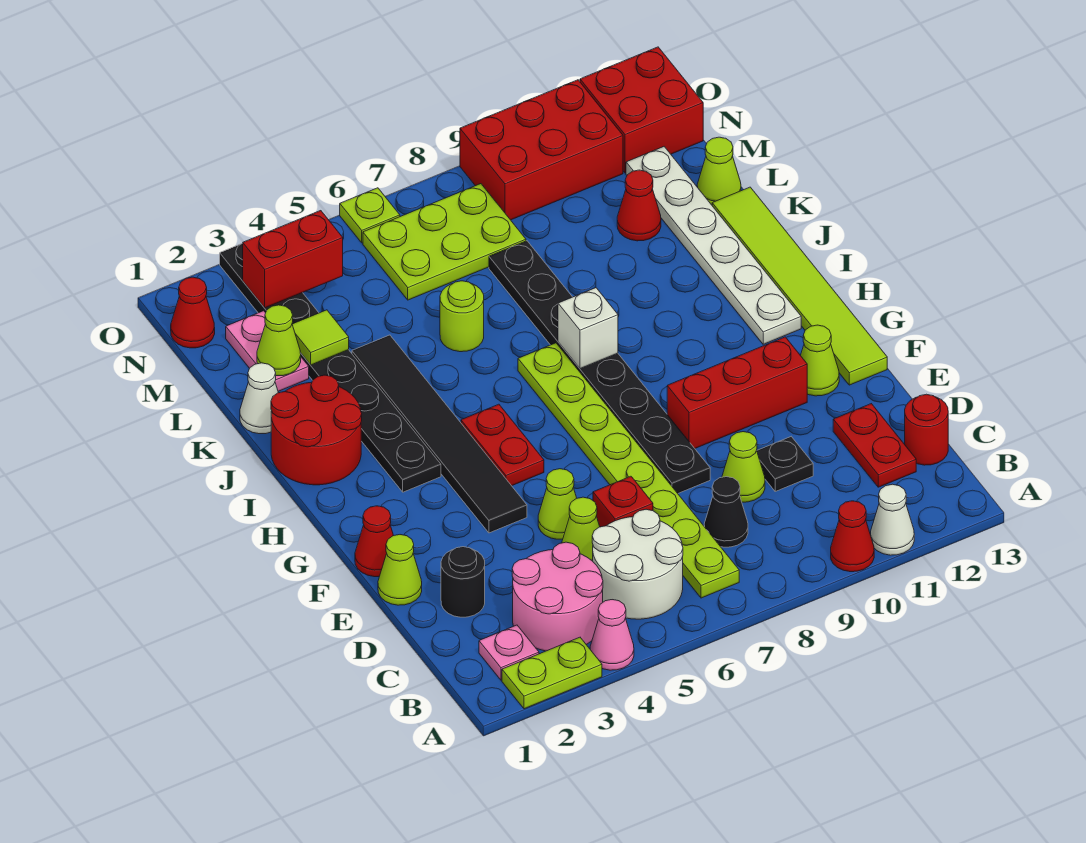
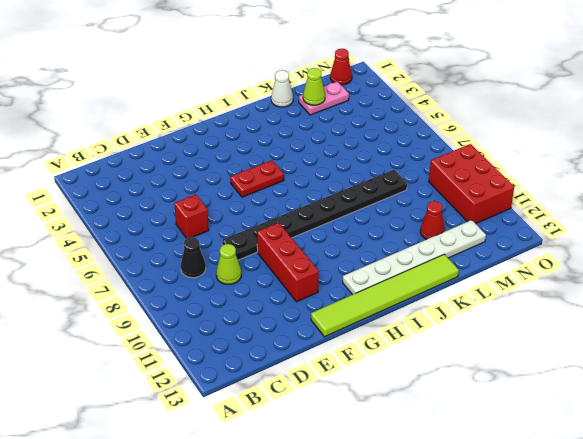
none -> lime 1x2 plate [502,637,602,709]
none -> pink 1x1 cone [590,600,634,670]
none -> red 1x1 cone [831,501,874,572]
none -> white 1x1 cone [871,484,914,555]

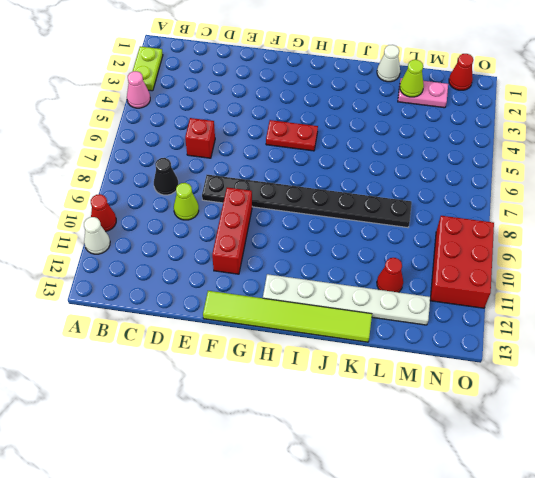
none -> pink 1x1 plate [479,625,539,680]
none -> pink 2x2 round brick [512,542,603,651]
none -> white 2x2 round brick [592,509,683,619]
none -> lime 1x8 plate [518,343,739,598]

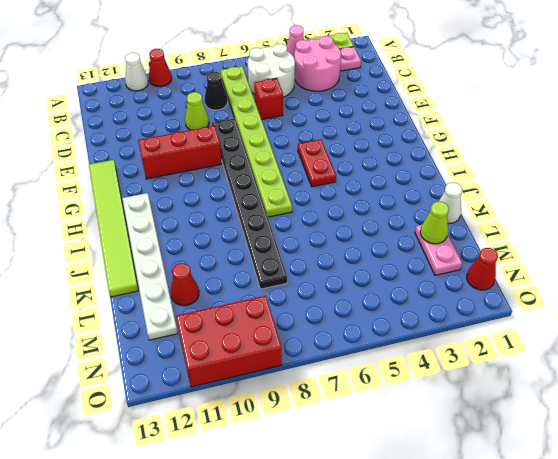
none -> red 1x2 plate [833,404,916,487]
none -> red 1x1 round brick [905,394,948,465]
none -> black 1x1 round brick [441,547,485,617]
none -> lime 1x1 cone [562,497,600,561]

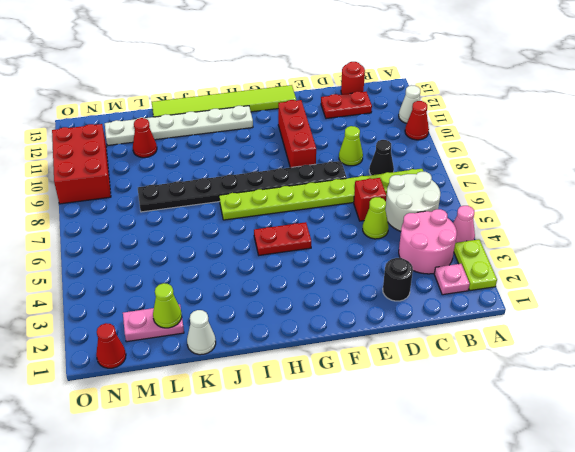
none -> black 1x1 plate [757,437,813,491]
none -> lime 1x1 cone [378,535,422,605]
none -> lime 1x1 cone [538,469,577,539]
none -> red 1x1 cone [355,506,394,577]

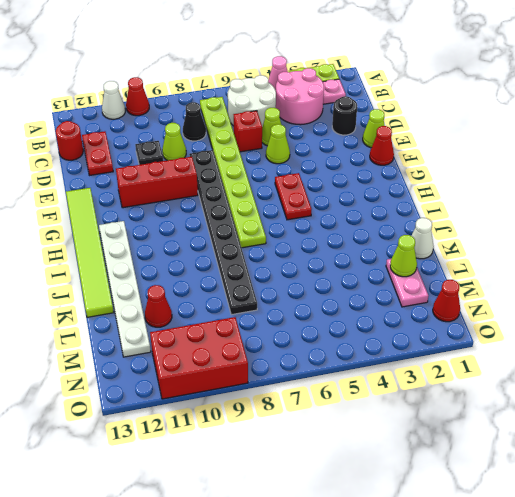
none -> black 1x6 tile [352,335,527,533]
none -> lime 1x1 cone [801,325,839,396]
none -> black 1x8 plate [220,243,441,492]
none -> red 2x2 round brick [271,375,362,485]

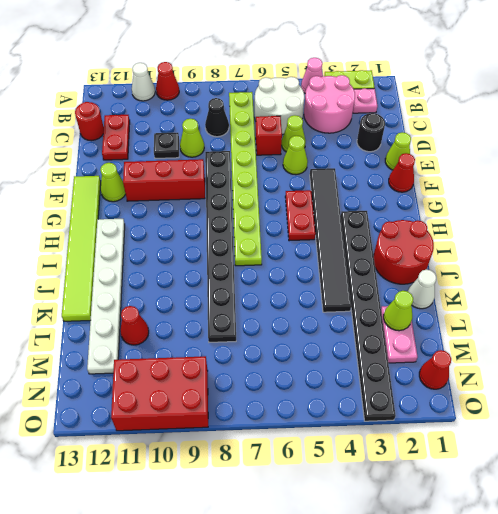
none -> lime 1x1 round brick [440,281,484,352]
none -> lime 1x1 cone [697,137,741,205]
none -> lime 2x3 plate [363,184,526,300]
none -> red 2x2 brick [580,47,703,173]

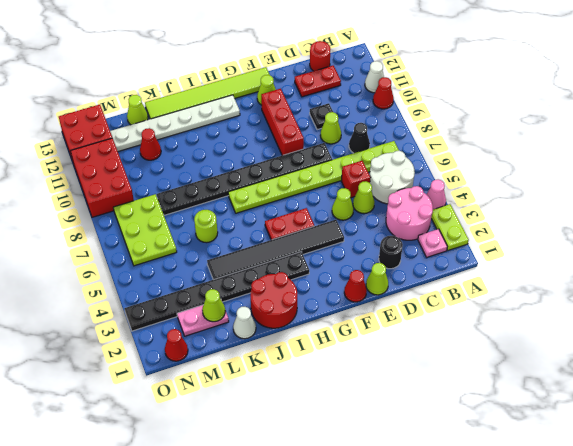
none -> lime 1x1 plate [340,188,400,243]
none -> white 1x1 brick [558,288,618,369]
none -> lime 1x1 tile [292,310,349,365]
none -> red 1x2 brick [243,211,343,308]

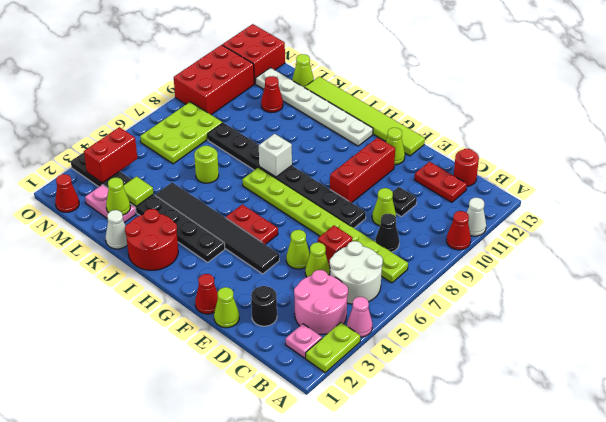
none -> lime 1x1 plate [340,188,400,243]

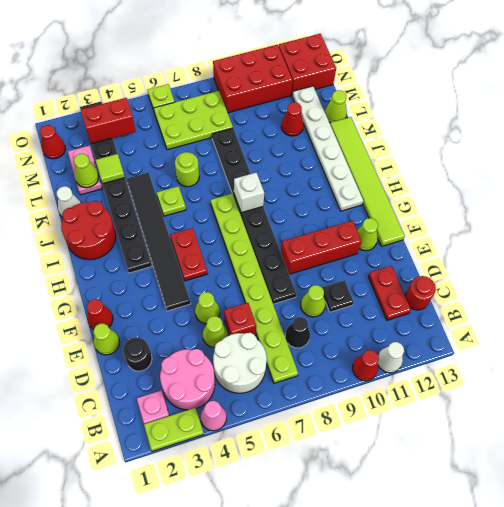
lime 1x1 plate [157,186,186,216] -> none

